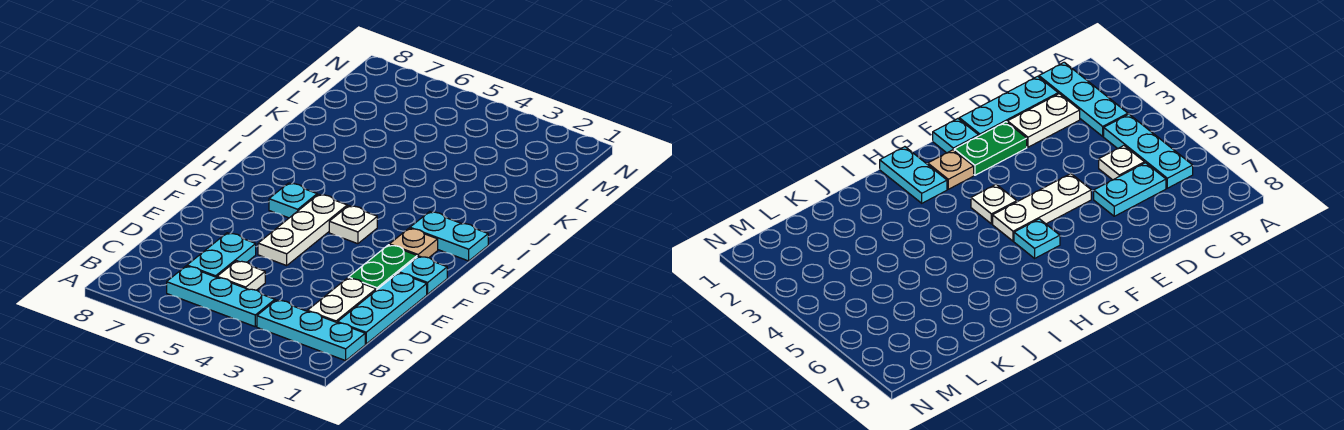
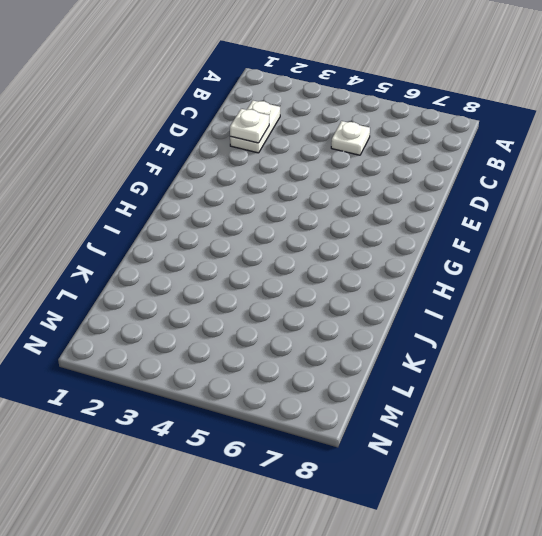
white 1x1 plate [230,109,269,143] -> white 1x1 plate moved to [329,206,377,244]
none -> cyan 1x3 plate [257,300,365,361]
none -> cyan 1x3 plate [167,266,275,327]
none -> cyan 1x3 plate [338,273,427,344]

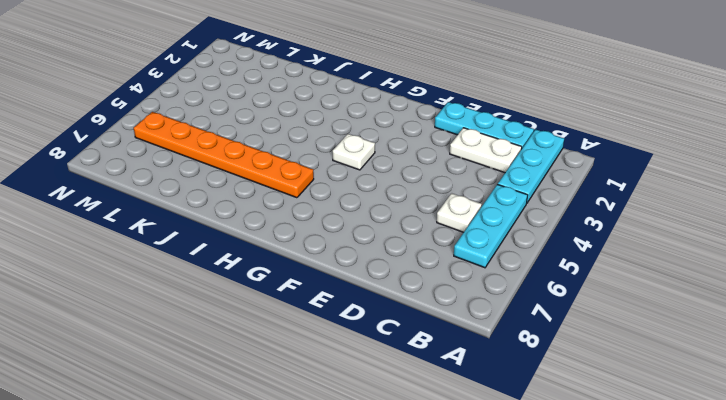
orange 1x6 plate [134,112,314,198] -> none
none -> cyan 1x2 plate [187,233,256,277]
none -> green 1x2 plate [348,245,417,290]
none -> white 1x3 plate [258,194,347,266]

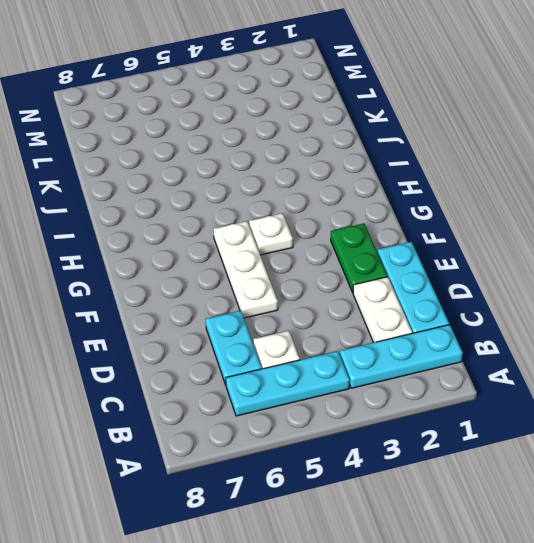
none -> cyan 1x1 plate [399,256,447,294]
none -> tan 1x1 plate [389,228,438,258]
none -> cyan 1x1 plate [269,183,317,218]

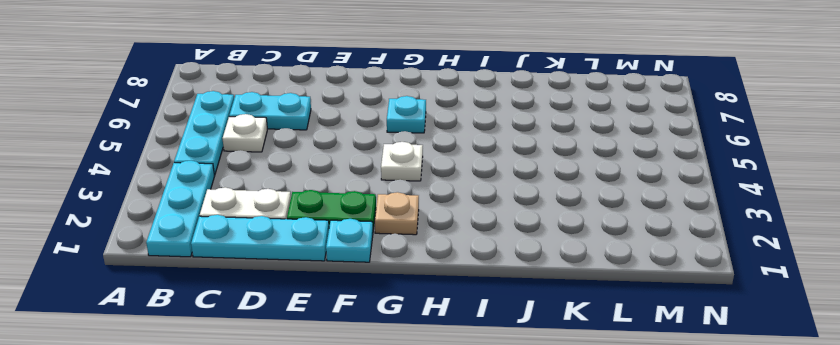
none -> white 1x3 plate [258,194,347,266]
none -> cyan 1x2 plate [410,212,488,261]

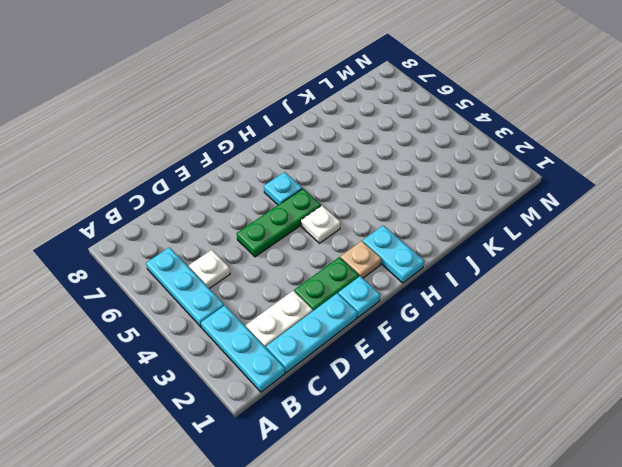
green 1x3 plate [237,189,321,257] -> white 1x3 plate [258,194,347,266]
none -> cyan 1x2 plate [187,233,256,277]

